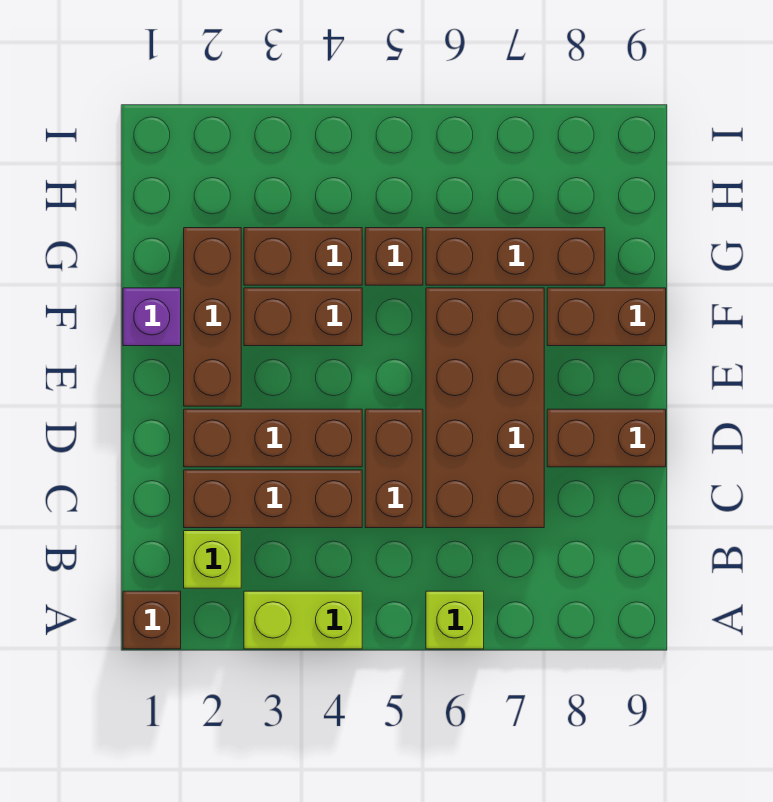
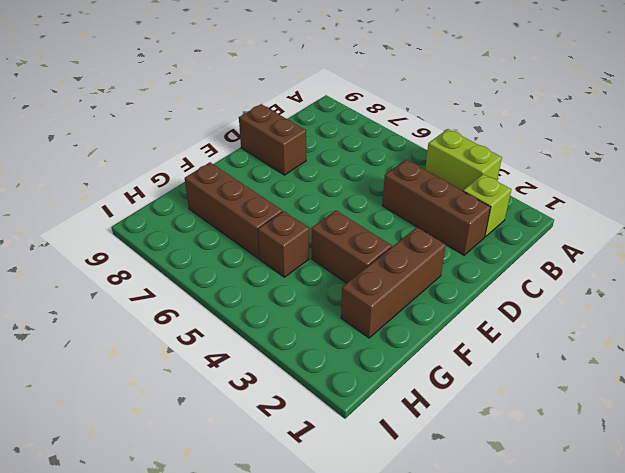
none -> brown 1x1 brick [123,591,181,649]
none -> lime 1x1 brick [426,591,484,649]
none -> brown 1x2 brick [365,409,423,528]

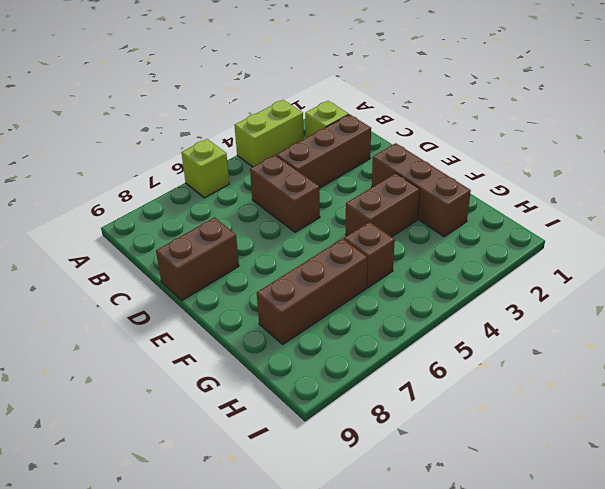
none -> brown 1x1 brick [123,591,181,649]
none -> brown 2x4 brick [426,288,544,528]
none -> brown 1x3 brick [184,409,362,467]

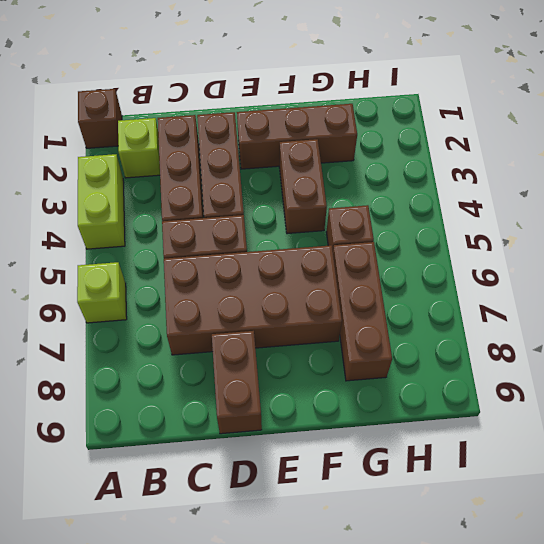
none -> purple 1x1 brick [123,288,181,346]
none -> brown 1x2 brick [547,288,666,346]
none -> brown 1x2 brick [244,228,362,285]

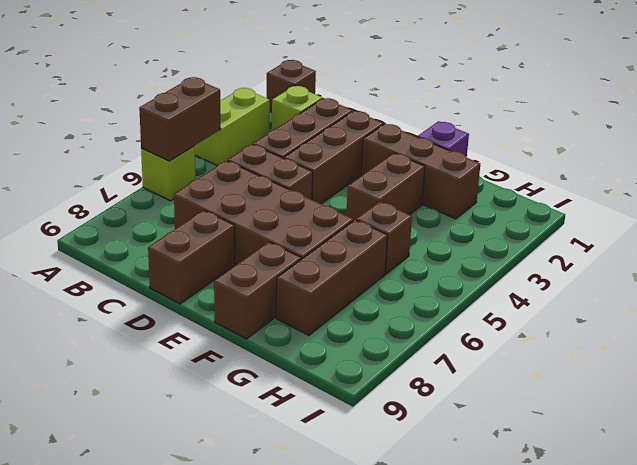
brown 1x2 brick [139,77,220,161] -> brown 1x2 brick moved to [244,228,362,285]

